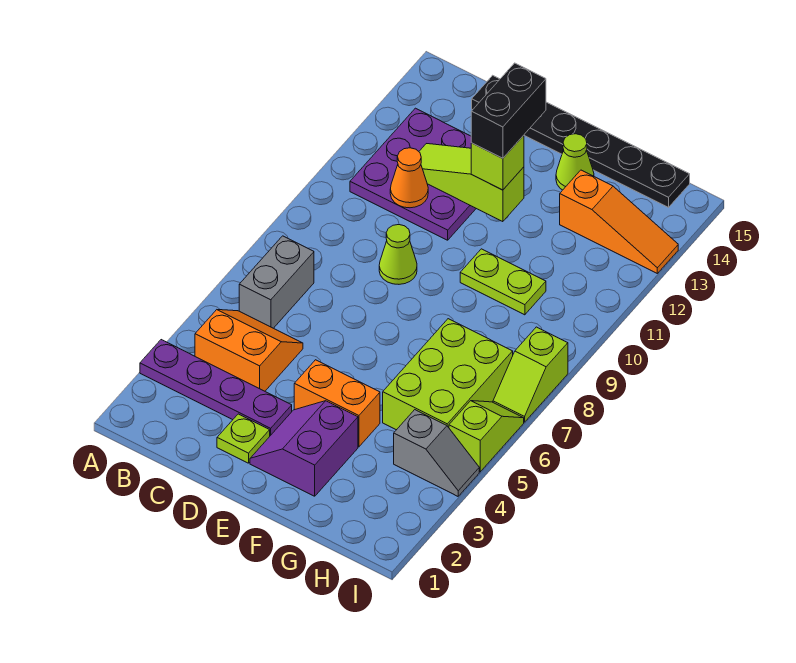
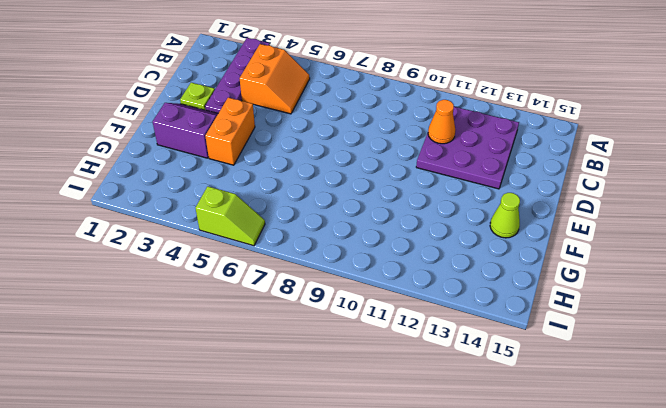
none -> grey 1x2 brick [239,236,314,328]
none -> black 1x6 plate [472,75,690,207]
none -> lime 1x1 cone [379,225,417,284]

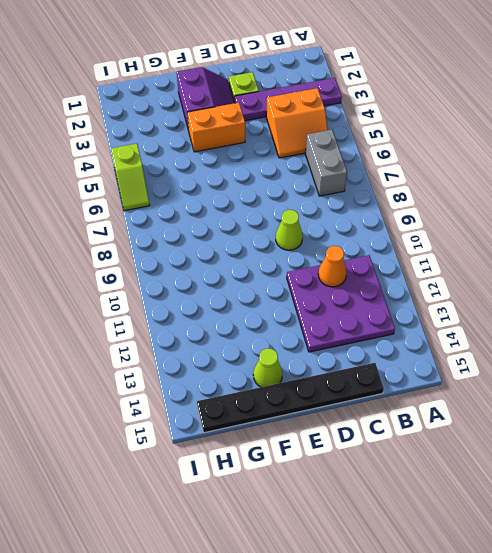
none -> lime 1x2 plate [460,249,546,315]
none -> lime 2x3 brick [383,319,513,430]
none -> orange 1x3 slope [560,170,678,273]

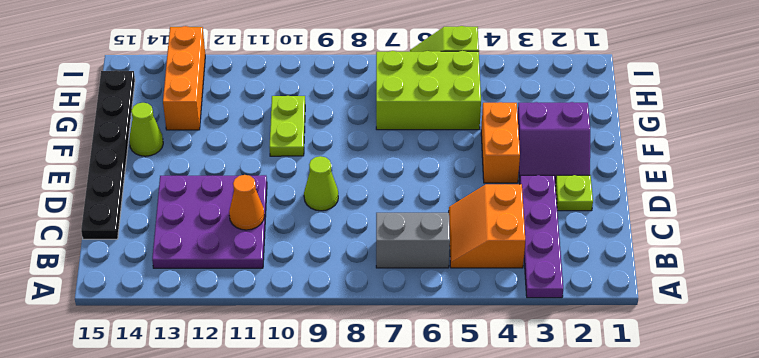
orange 1x3 brick [163,26,205,130] -> orange 1x3 slope [560,170,678,273]
none -> grey 1x2 slope [394,410,479,496]
none -> lime 1x2 slope [493,327,568,422]
none -> lime 1x3 slope [419,144,524,222]

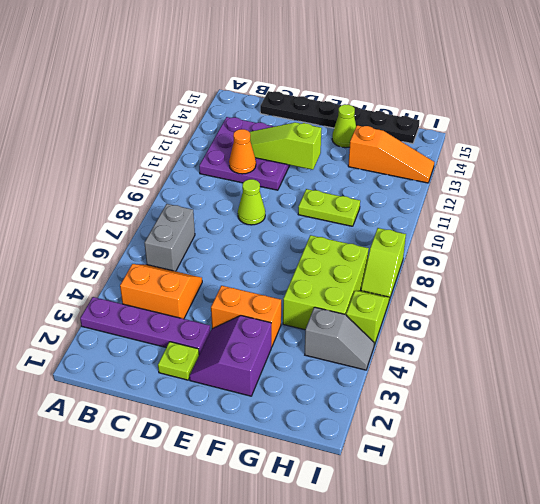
none -> lime 1x1 brick [471,135,524,190]
none -> black 1x2 brick [471,63,546,158]

